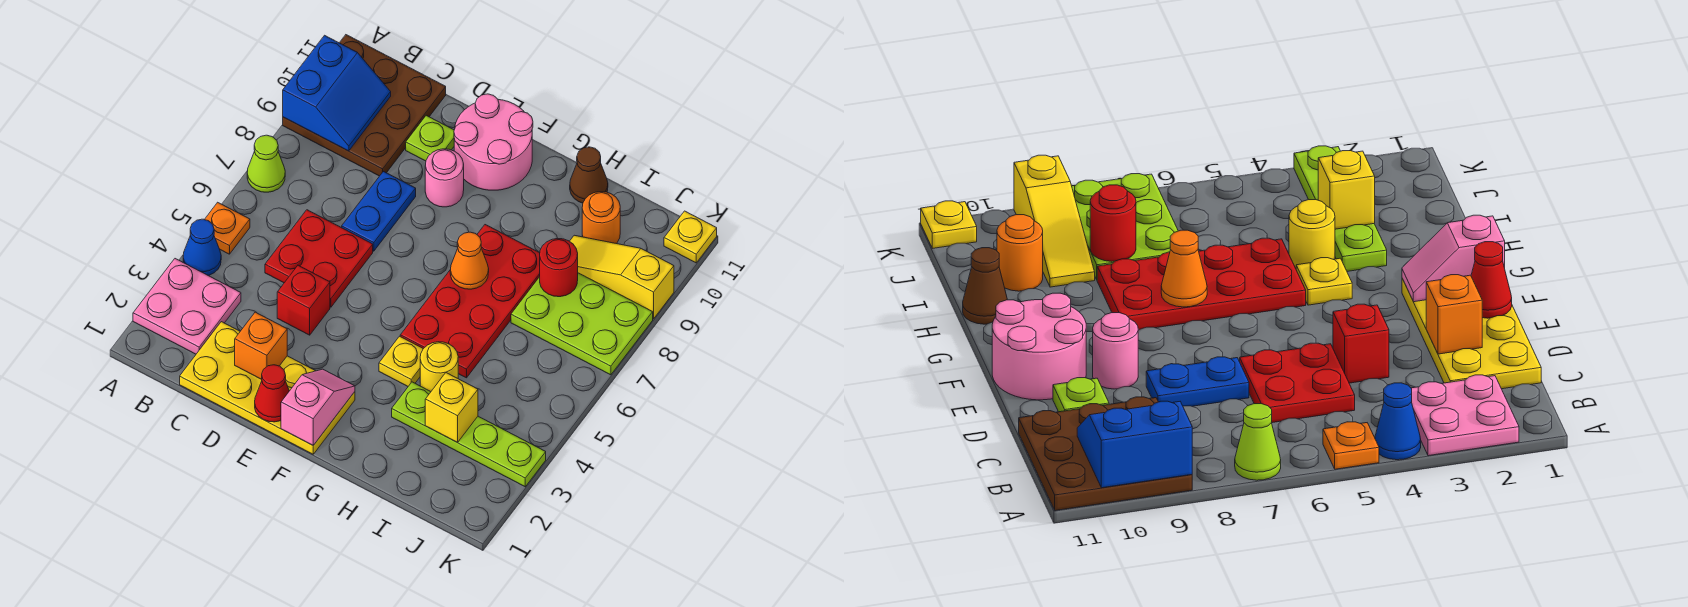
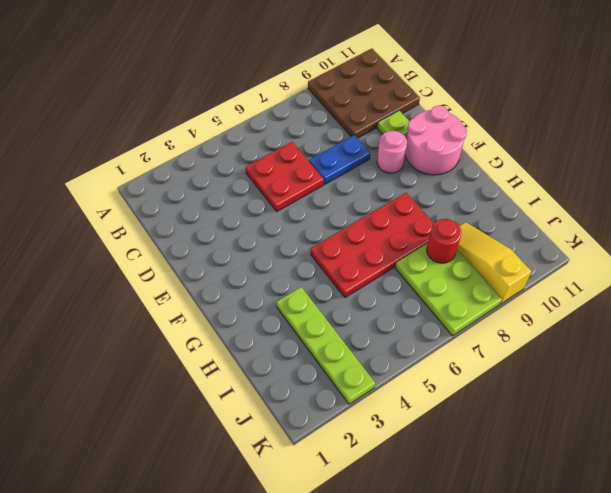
none -> pink 2x2 plate [133,259,241,354]
none -> blue 1x1 cone [183,219,221,276]
none -> orange 1x1 plate [204,202,250,254]

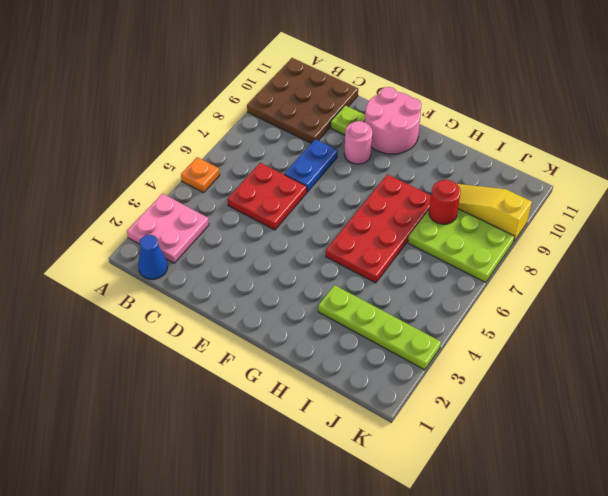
blue 1x1 cone [138,235,168,279] -> blue 1x1 cone moved to [183,219,221,276]
none -> lime 1x1 cone [247,135,285,192]
none -> yellow 2x4 plate [180,322,355,454]
none -> red 1x1 brick [277,265,330,335]

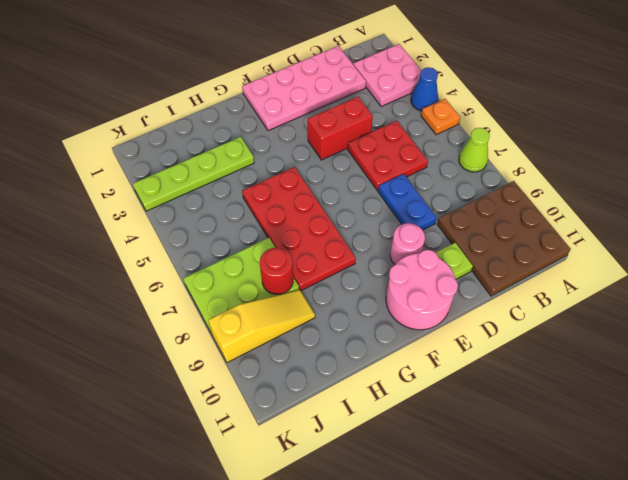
pink 2x4 plate [242,46,366,131] -> yellow 2x4 plate [180,322,355,454]
red 1x2 brick [308,97,373,160] -> red 1x1 brick [277,265,330,335]
none -> yellow 1x1 plate [379,336,423,386]
none -> yellow 1x1 round brick [420,342,458,391]
none -> brown 1x1 cone [570,147,608,203]

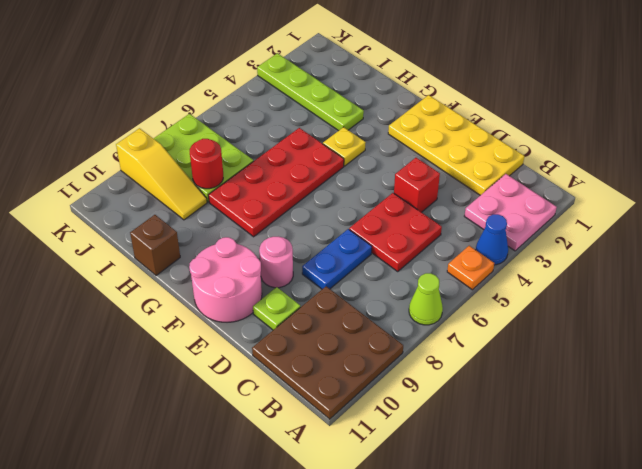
brown 1x1 brick [130,215,180,276] -> brown 1x1 cone [570,147,608,203]
none -> yellow 1x1 round brick [420,342,458,391]
none -> orange 1x1 round brick [582,192,620,243]
none -> yellow 1x1 plate [664,211,717,263]

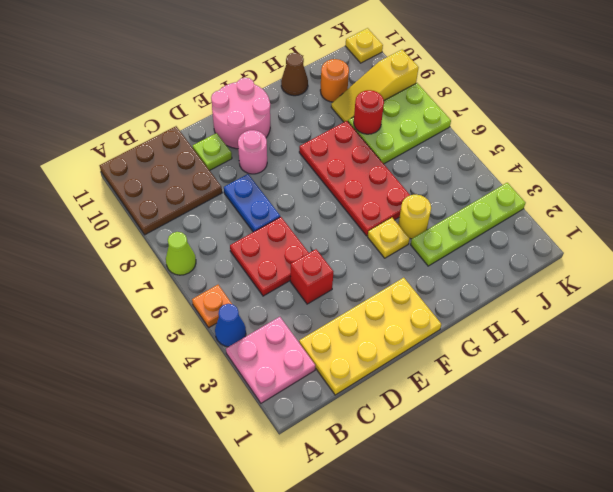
none -> blue 2x2 slope [283,35,391,151]
none -> orange 1x1 brick [235,312,287,379]
none -> red 1x1 cone [255,365,289,422]

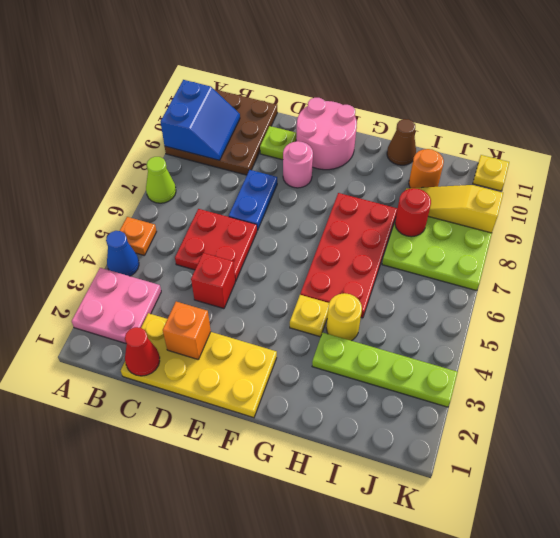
red 1x1 cone [125,327,160,376] -> red 1x1 cone moved to [255,365,289,422]
none -> pink 1x2 slope [281,369,355,445]
none -> orange 1x1 cone [450,232,489,289]
none -> yellow 1x1 brick [425,373,478,443]

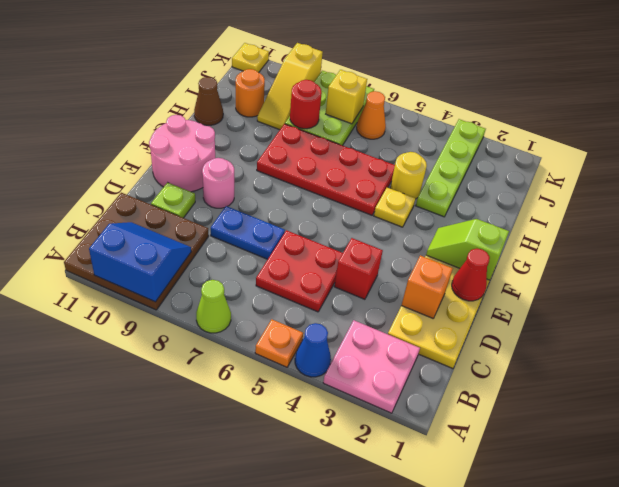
lime 1x2 slope [426,219,509,280] -> pink 1x2 slope [281,369,355,445]
orange 1x1 cone [357,91,386,139] -> orange 1x1 cone moved to [450,232,489,289]
yellow 1x1 brick [326,70,367,124] -> yellow 1x1 brick moved to [425,373,478,443]

